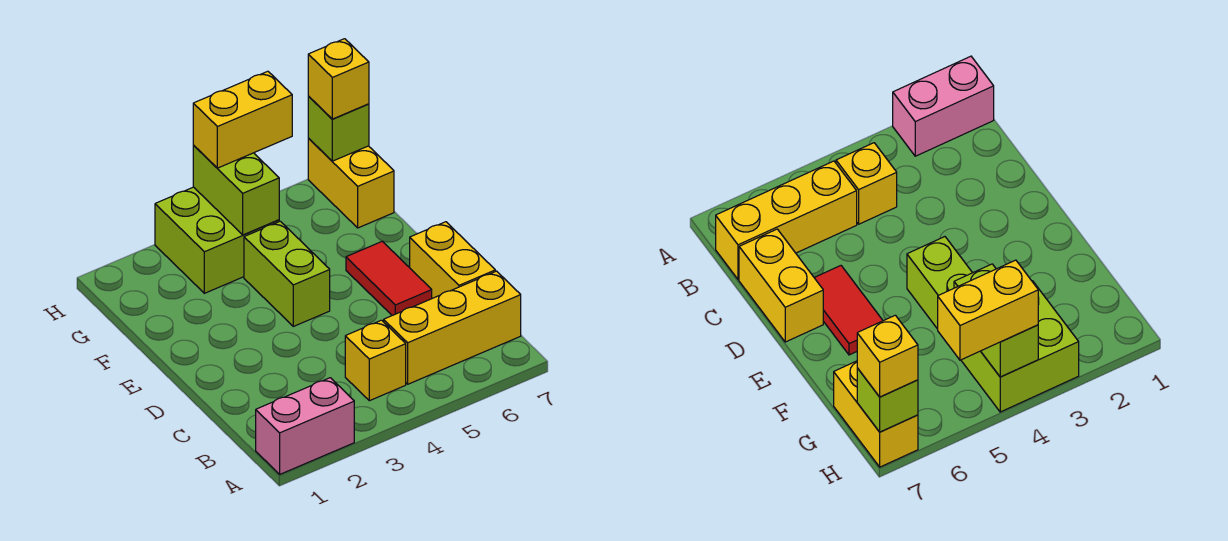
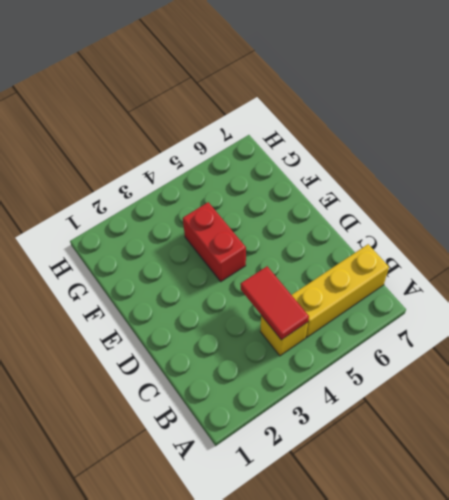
red 1x2 tile [241,266,309,340] -> red 1x2 tile moved to [346,241,432,315]
red 1x2 brick [183,202,246,281] -> lime 1x2 brick [244,221,330,326]
none -> pink 1x2 brick [256,378,354,474]
none -> yellow 1x2 brick [410,222,495,298]
none -> lime 2x2 brick [155,187,279,293]

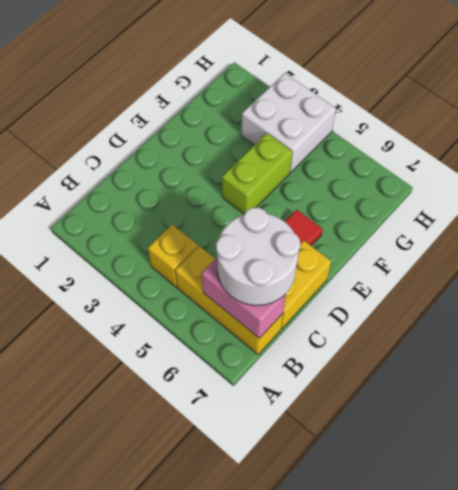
pink 1x2 brick [202,258,286,338] -> pink 1x2 brick moved to [256,378,354,474]
white 2x2 round brick [216,207,300,305] -> none
white 2x2 brick [242,73,336,172] -> lime 2x2 brick [155,187,279,293]
none -> yellow 1x2 brick [308,138,394,228]
none -> lime 1x2 brick [193,145,279,235]
none -> lime 1x1 brick [308,96,369,161]

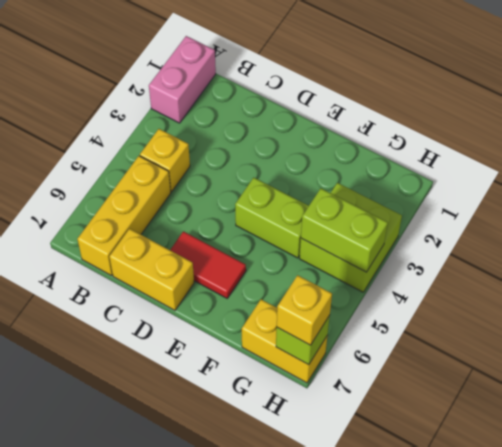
none -> yellow 1x2 brick [193,71,292,168]

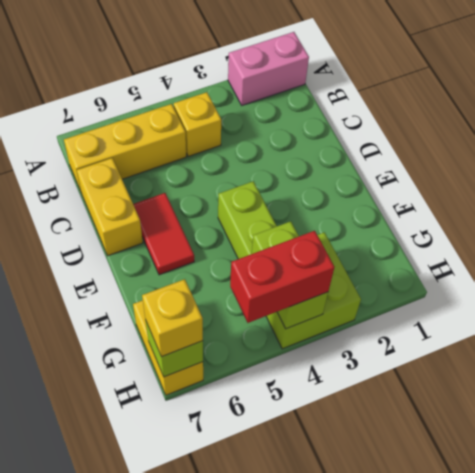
red 1x2 brick [230,231,334,323] -> yellow 1x2 brick [193,71,292,168]

